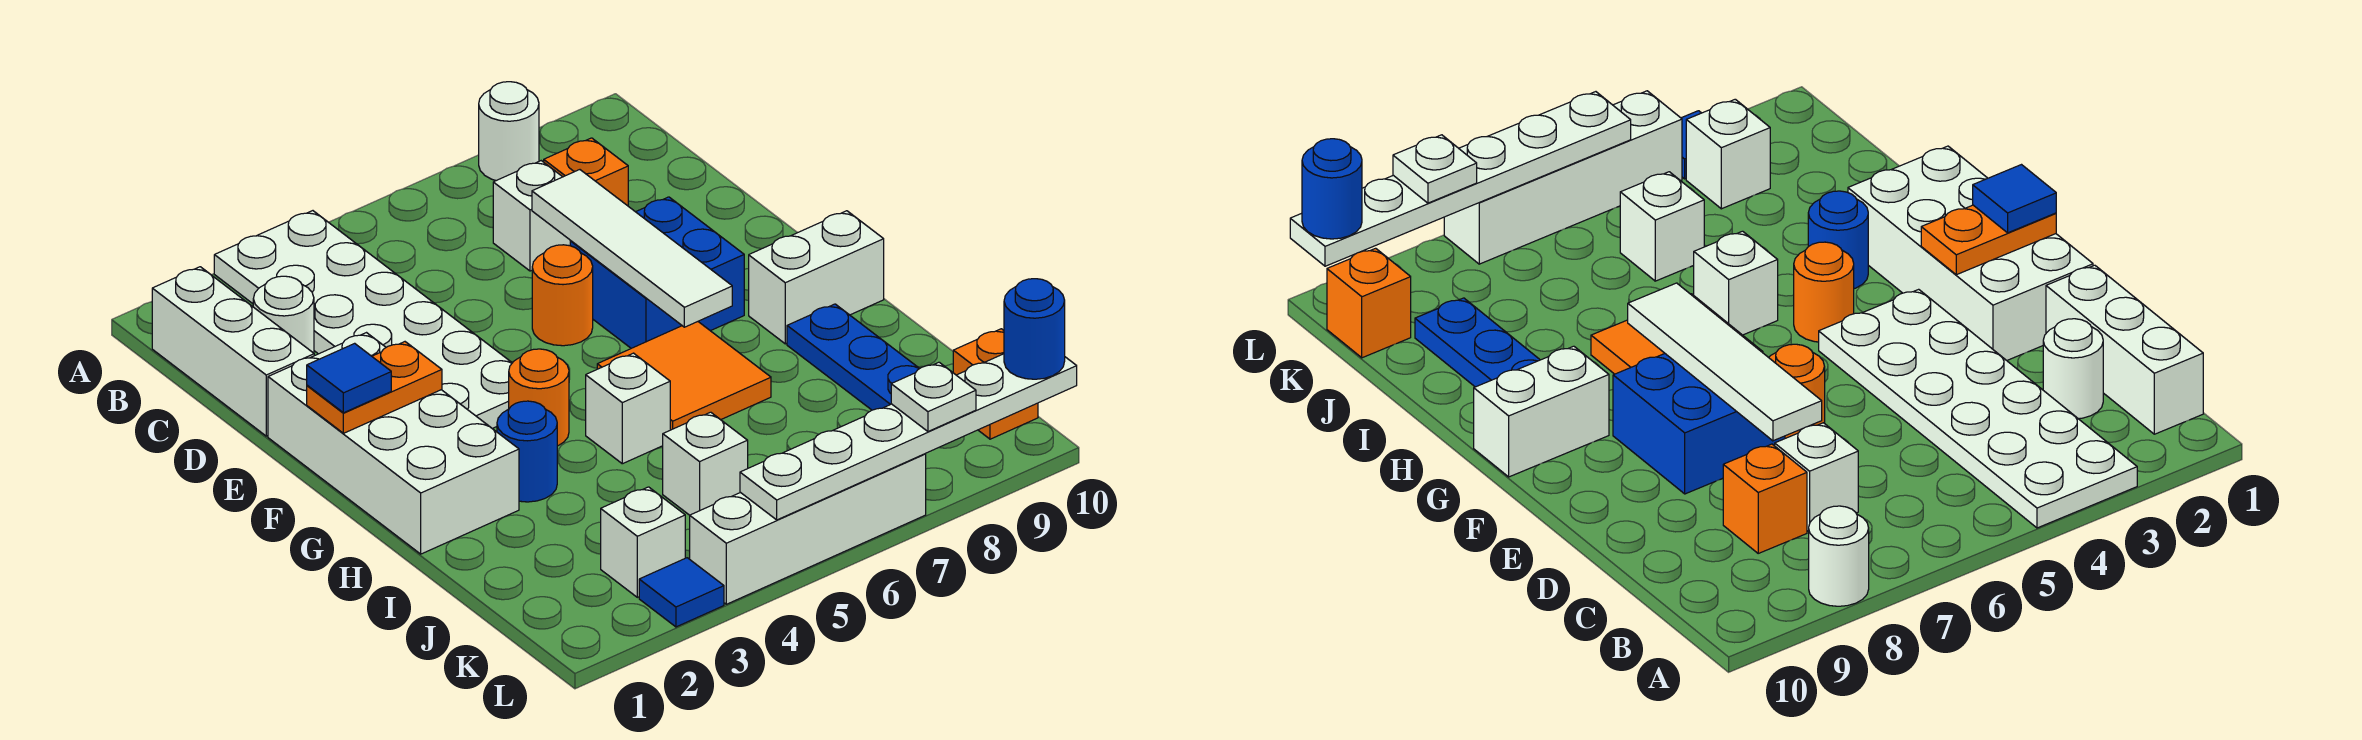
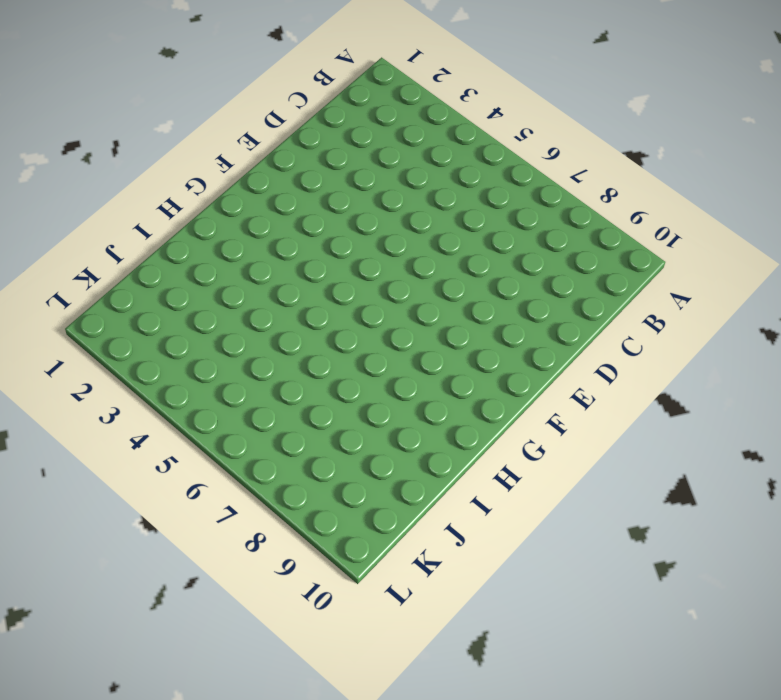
none -> white 2x6 plate [214,211,512,428]
none -> white 1x1 round brick [479,82,539,181]
none -> white 1x3 brick [152,267,314,436]

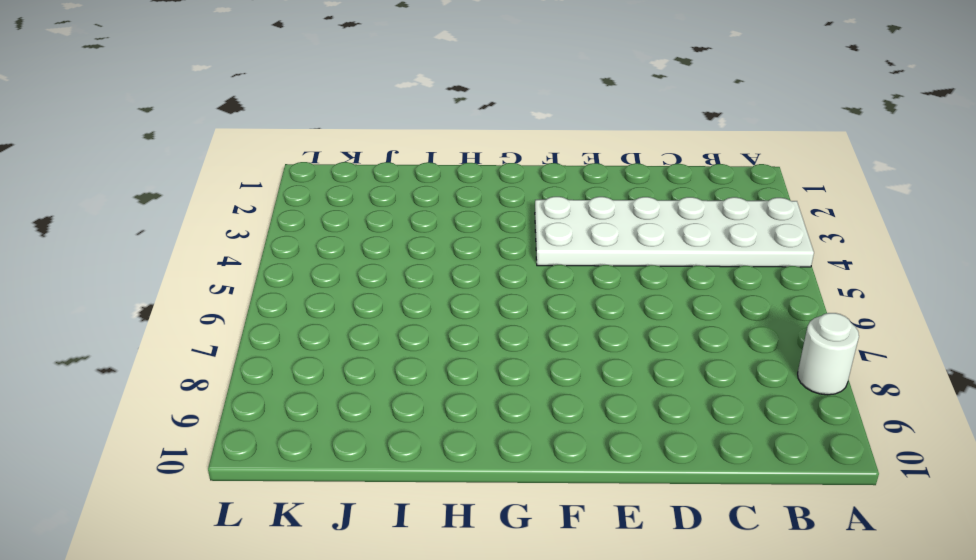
none -> white 1x3 brick [152,267,314,436]
none -> white 1x1 round brick [253,276,314,353]
none -> white 1x1 brick [493,161,571,271]

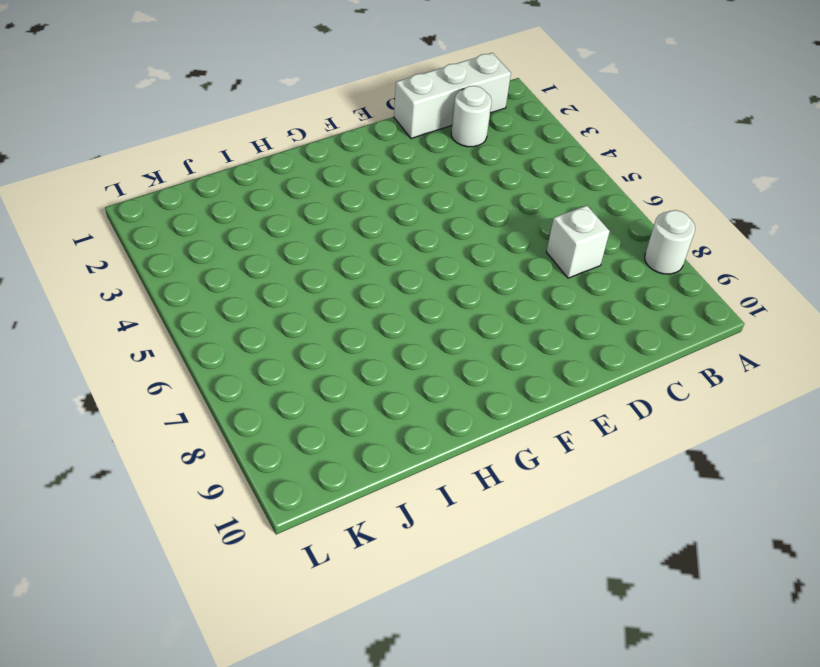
none -> white 2x6 plate [214,211,512,428]
none -> orange 1x1 brick [544,138,628,206]
none -> white 2x4 brick [268,333,519,554]

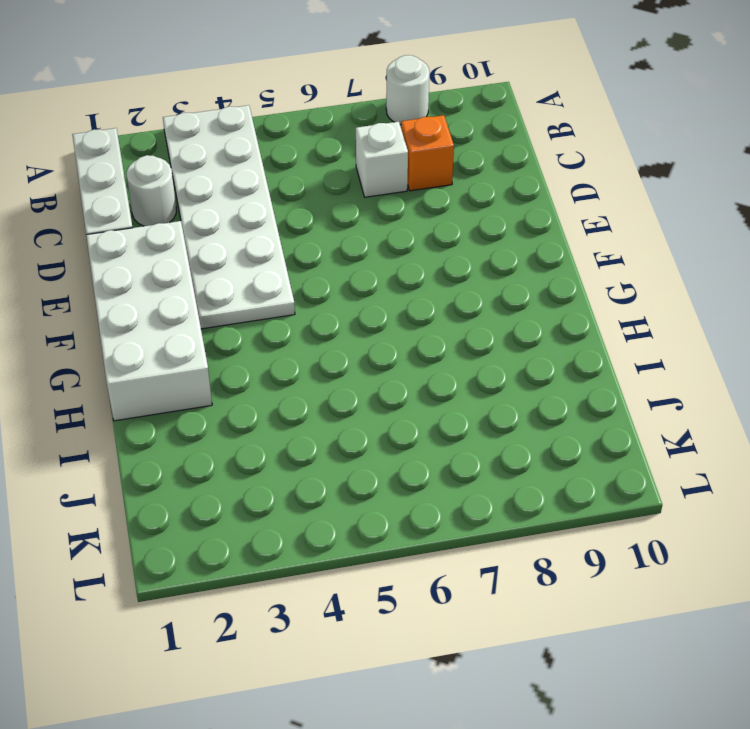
none -> orange 1x1 round brick [532,245,593,346]
none -> blue 2x2 brick [570,197,744,348]
none -> orange 1x1 round brick [509,349,569,446]

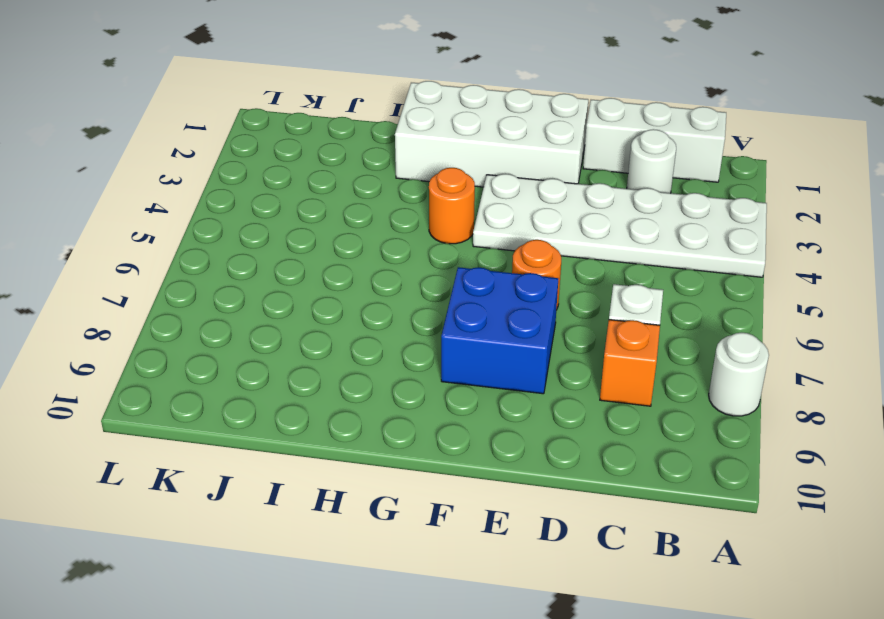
none -> orange 2x2 tile [597,322,771,430]
none -> white 1x2 brick [749,211,884,344]
none -> blue 1x1 round brick [497,401,557,502]

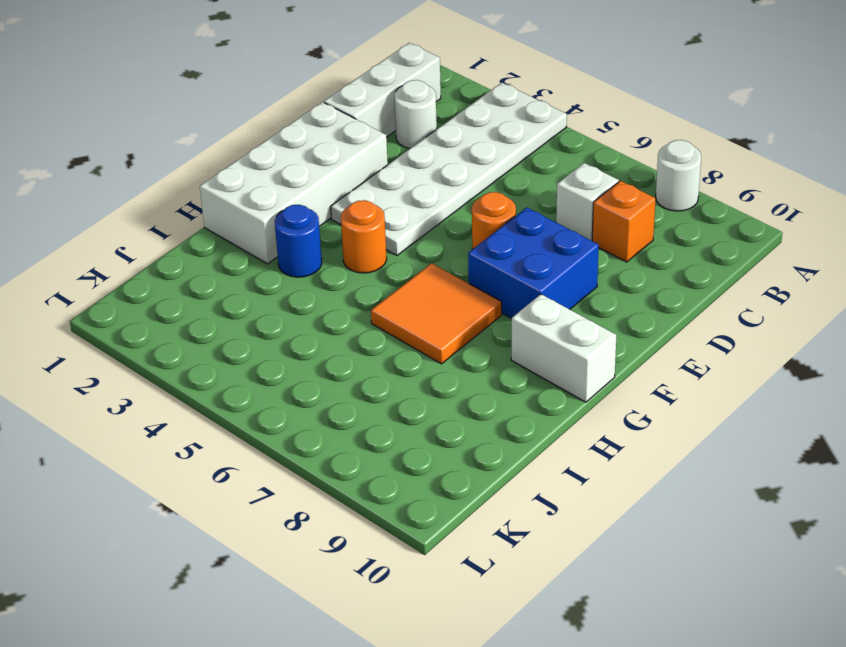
none -> white 1x1 brick [586,353,670,464]
none -> blue 1x3 plate [787,304,919,410]
none -> white 1x1 brick [663,412,748,515]

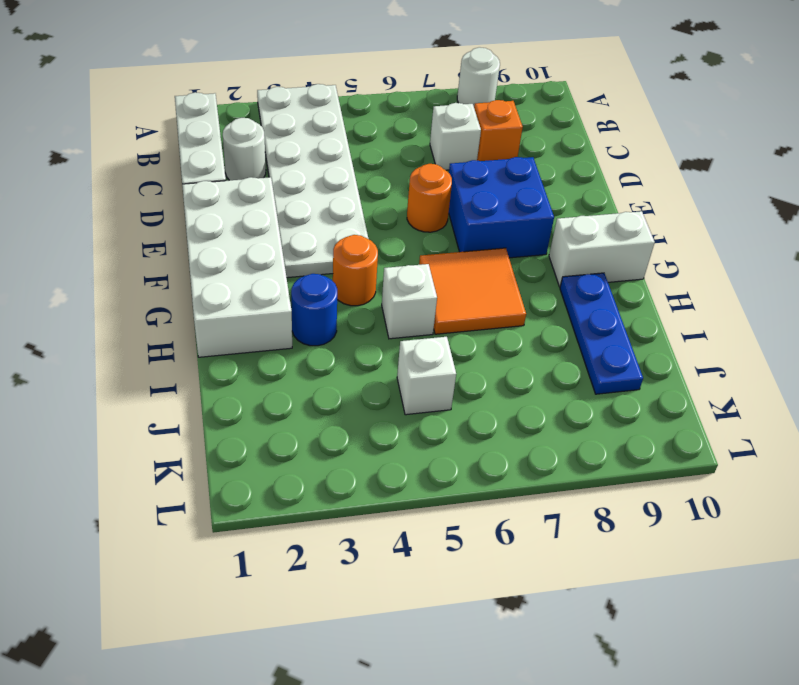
none -> white 1x1 brick [601,487,685,597]
none -> orange 1x1 brick [953,329,1038,439]
none -> blue 1x1 tile [639,558,724,627]

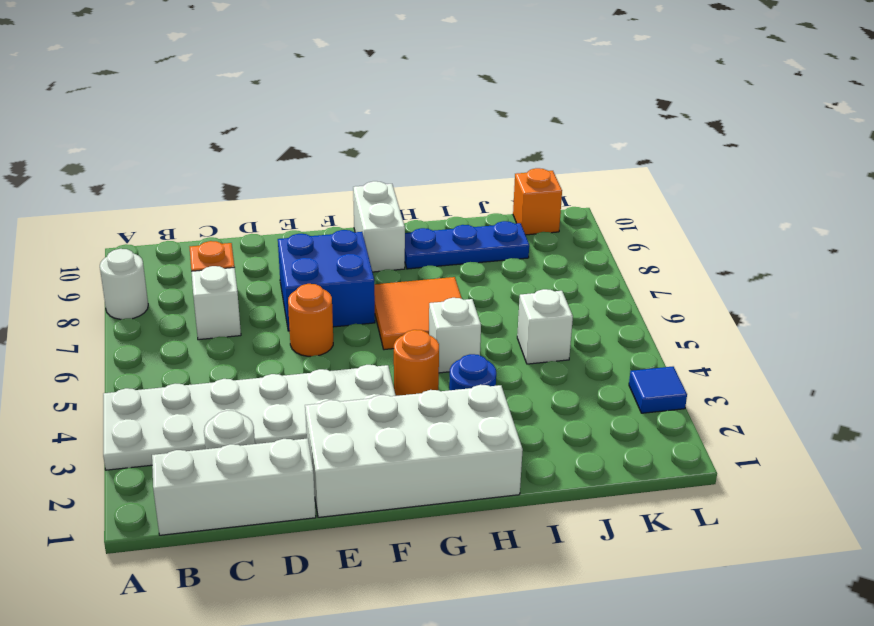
none -> white 1x1 brick [601,487,685,597]
none -> white 1x4 brick [690,454,926,604]
none -> white 1x4 tile [532,170,732,327]

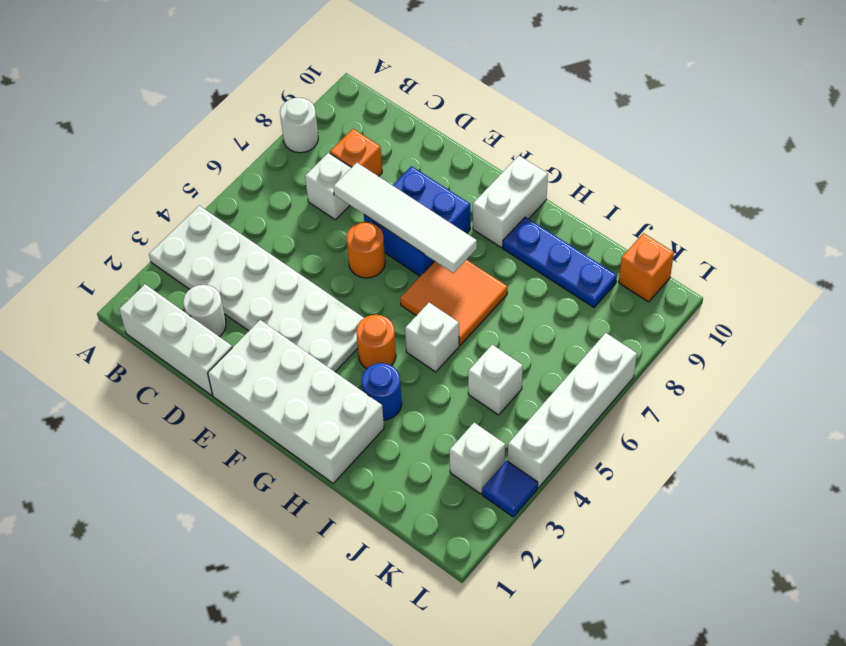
none -> orange 1x2 plate [307,342,442,433]
none -> white 1x6 plate [740,354,1077,520]
none -> blue 1x1 tile [307,343,391,413]

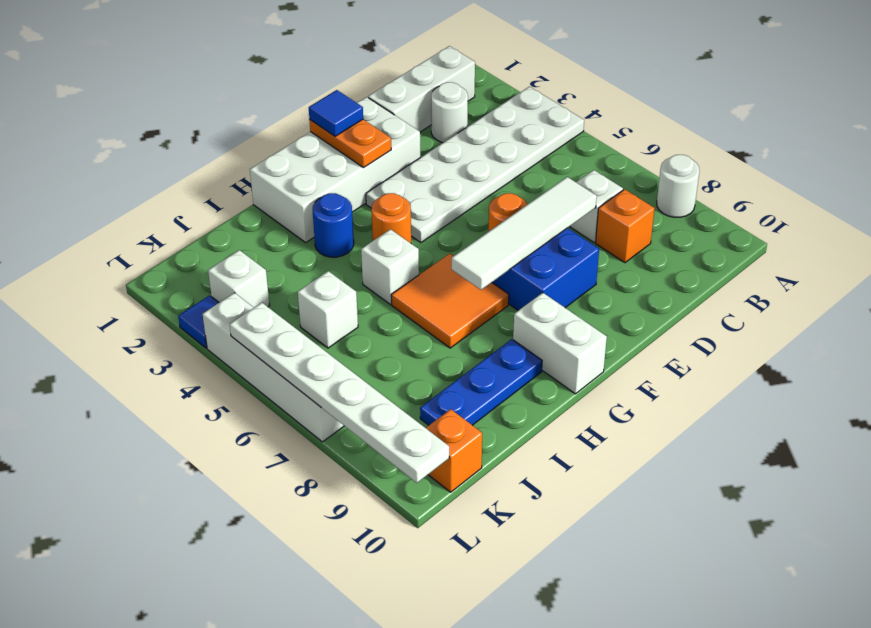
none -> white 1x1 plate [891,362,976,431]
none -> blue 1x1 round brick [1004,279,1065,379]

